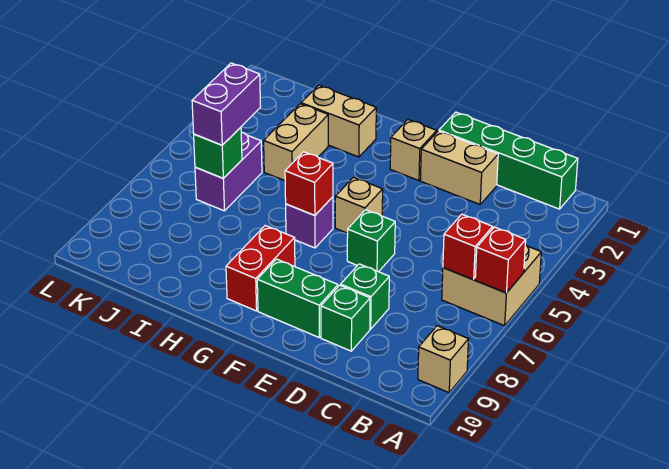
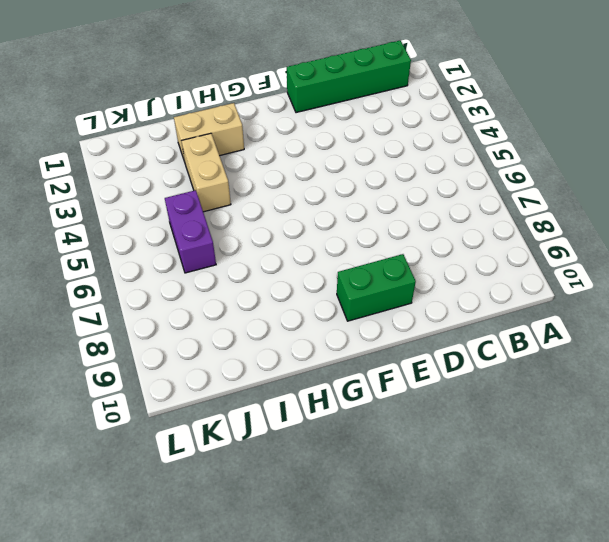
none -> tan 2x2 brick [442,245,541,326]
none -> tan 1x1 brick [418,326,469,393]
none -> tan 1x2 brick [420,131,498,204]

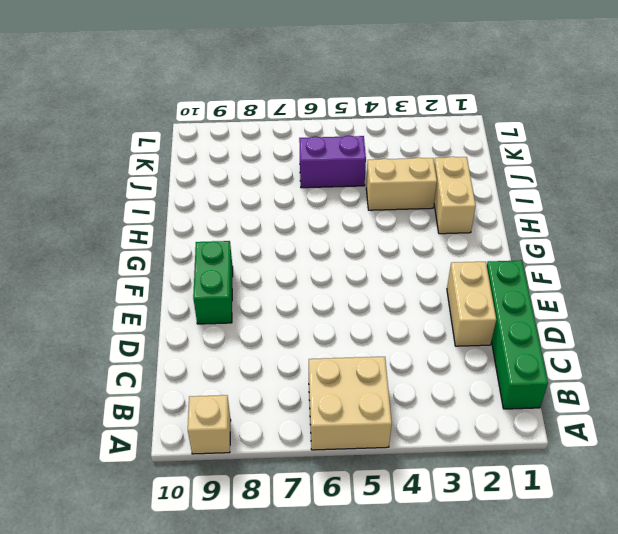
none -> green 1x1 brick [341,264,389,329]
none -> green 1x1 brick [321,285,370,351]
none -> green 1x1 brick [347,210,395,272]

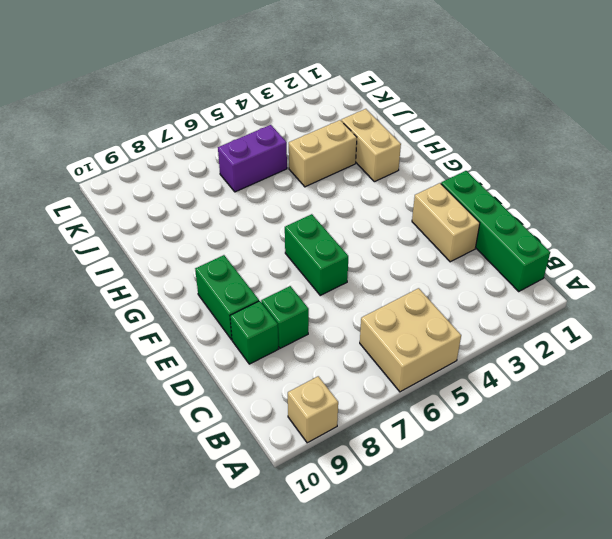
green 1x2 brick [285,214,348,295] -> green 1x1 brick [347,210,395,272]
none -> tan 1x1 brick [390,120,437,181]
none -> tan 1x1 brick [335,177,383,233]
none -> purple 1x1 brick [286,197,333,248]

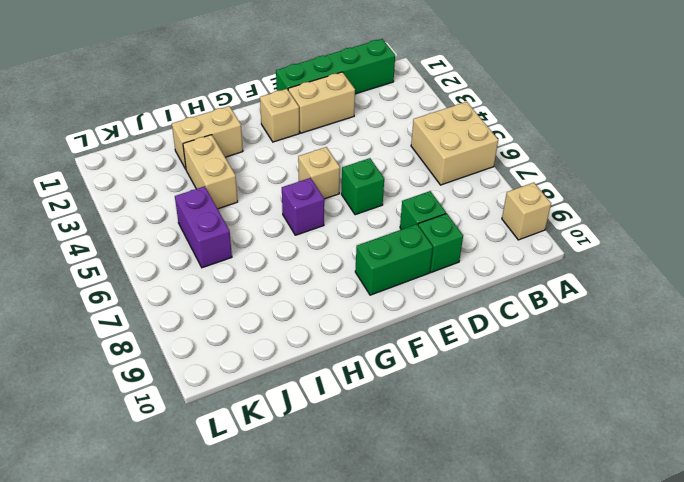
none -> red 1x2 brick [226,226,295,311]
none -> red 1x1 brick [475,227,526,293]
none -> red 1x1 brick [443,214,493,280]

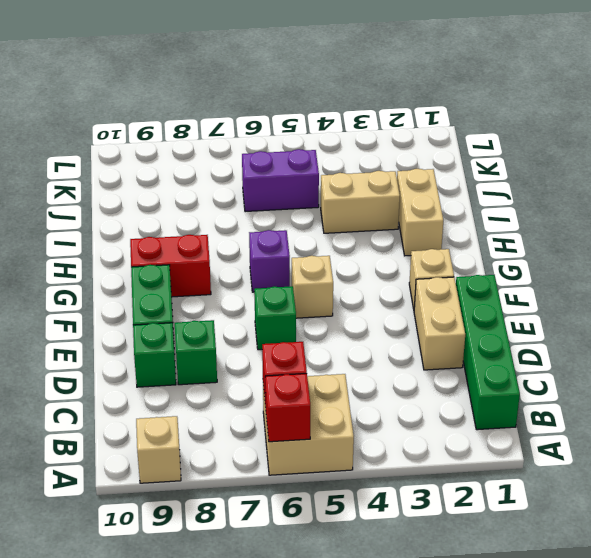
none -> red 1x1 brick [285,152,333,215]
none -> green 1x1 brick [194,127,242,178]
none -> purple 1x2 brick [192,63,260,145]

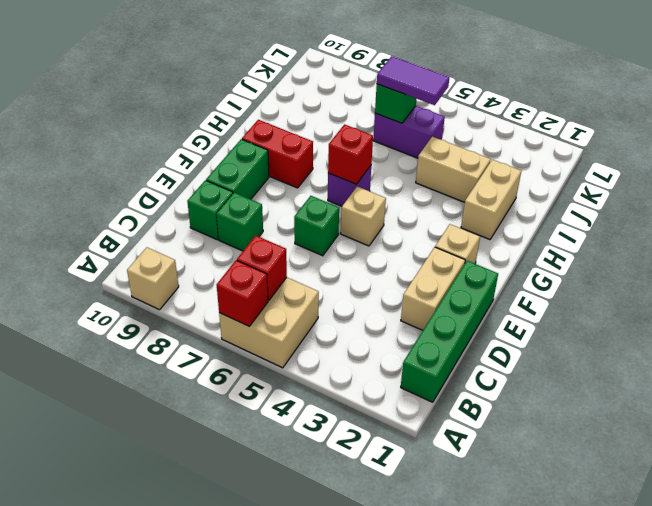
purple 1x2 tile [377,56,449,105] -> purple 1x2 brick [192,63,260,145]

